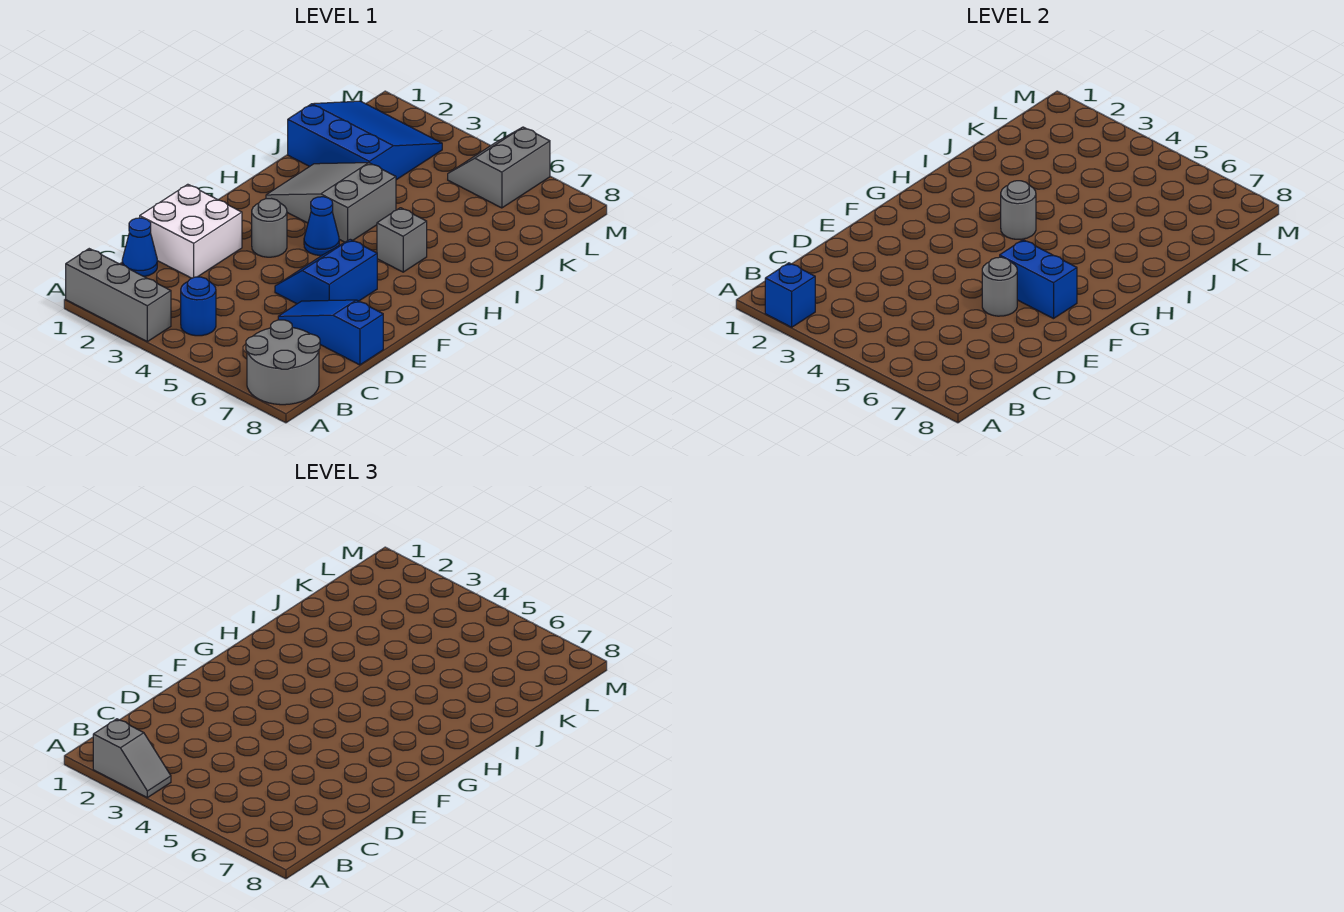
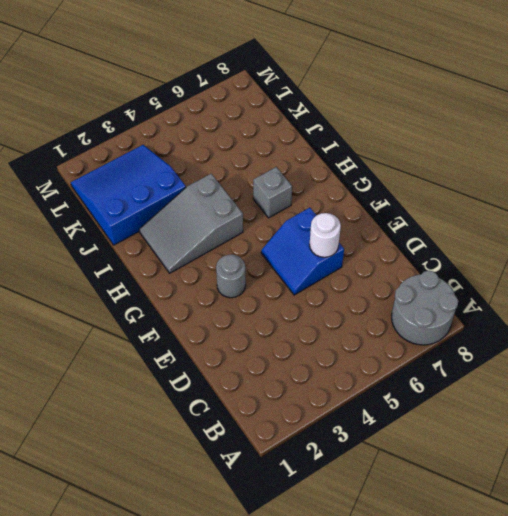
white 1x1 round brick [310,213,341,257] -> grey 1x1 round brick [982,257,1017,316]
none -> grey 1x3 brick [66,249,171,342]
none -> blue 1x1 round brick [181,277,216,336]
none -> blue 1x1 cone [122,218,157,277]

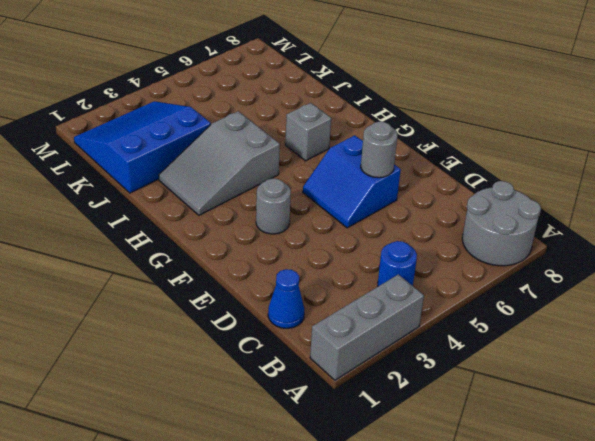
none -> white 2x2 brick [140,184,242,278]
none -> blue 1x3 slope [278,300,383,365]
none -> blue 1x1 cone [304,197,339,256]

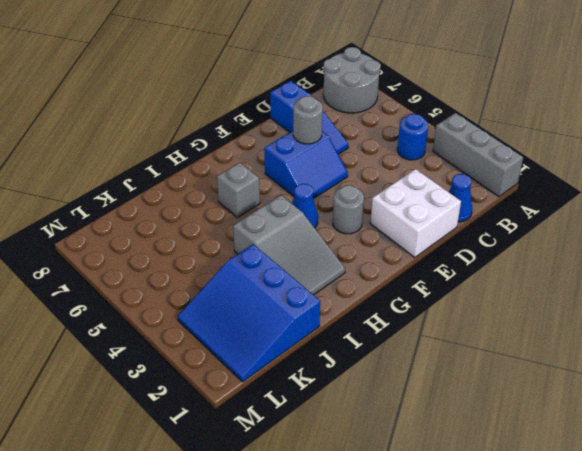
none -> grey 2x2 slope [448,127,550,208]
none -> blue 1x1 brick [765,263,815,327]
none -> blue 1x2 brick [1000,240,1077,319]

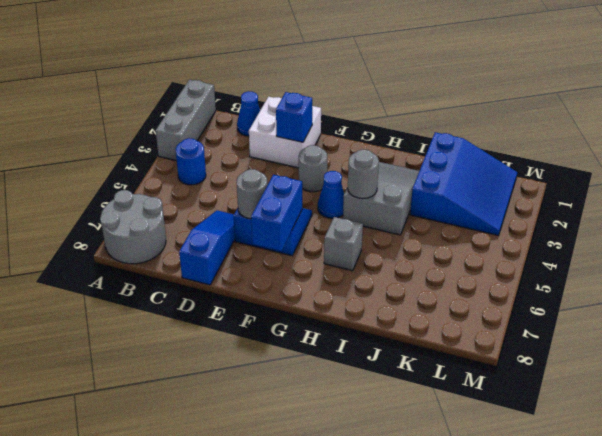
blue 1x1 brick [276,92,312,142] -> blue 1x1 brick moved to [765,263,815,327]
none -> grey 2x2 slope [448,127,550,208]
none -> grey 1x2 slope [93,719,171,798]

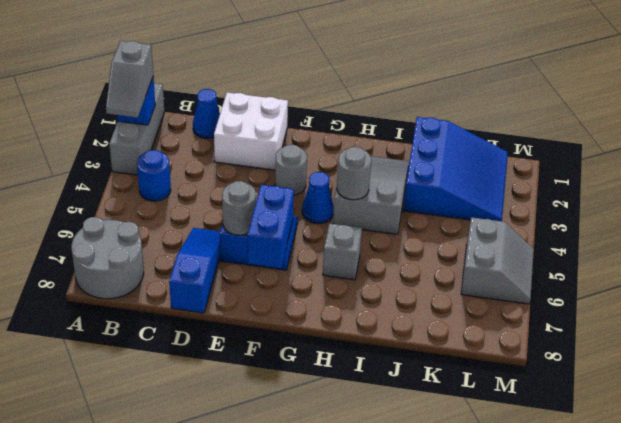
grey 2x2 slope [461,217,534,304] -> grey 2x2 slope turned to [448,127,550,208]

